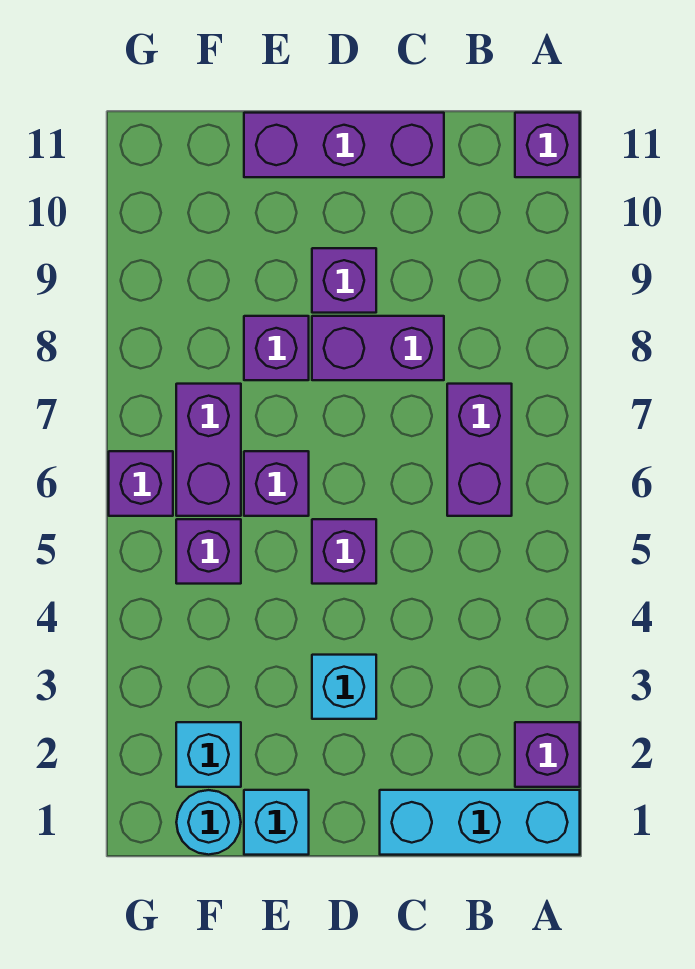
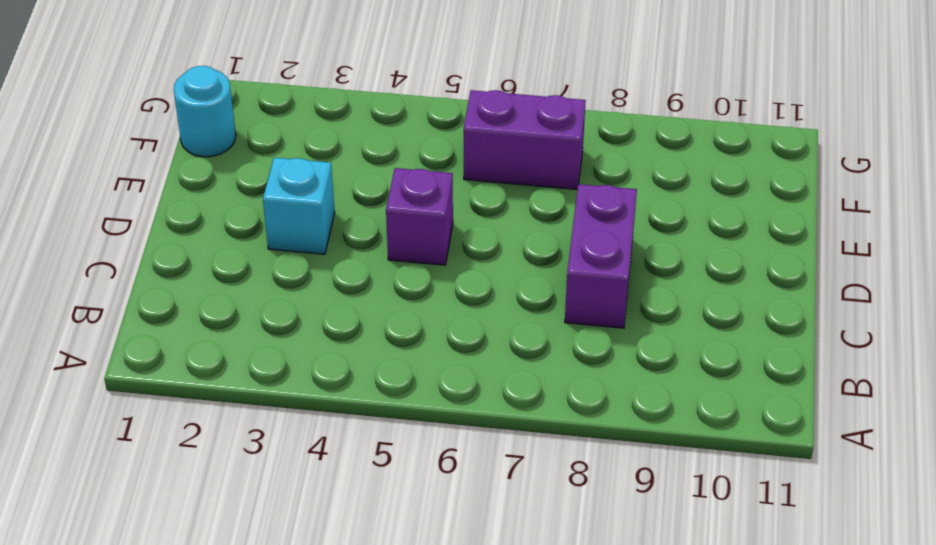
none -> cyan 1x3 brick [380,790,580,855]
none -> purple 1x1 brick [515,722,580,787]
none -> purple 1x1 brick [515,113,580,177]

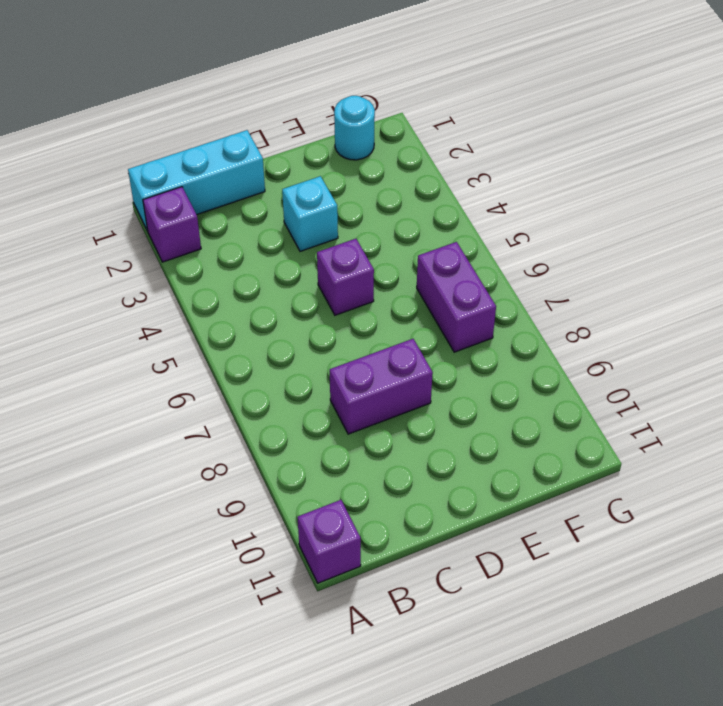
none -> purple 1x2 brick [447,384,512,516]
none -> purple 1x3 brick [244,113,444,177]
none -> purple 1x1 brick [312,248,376,313]

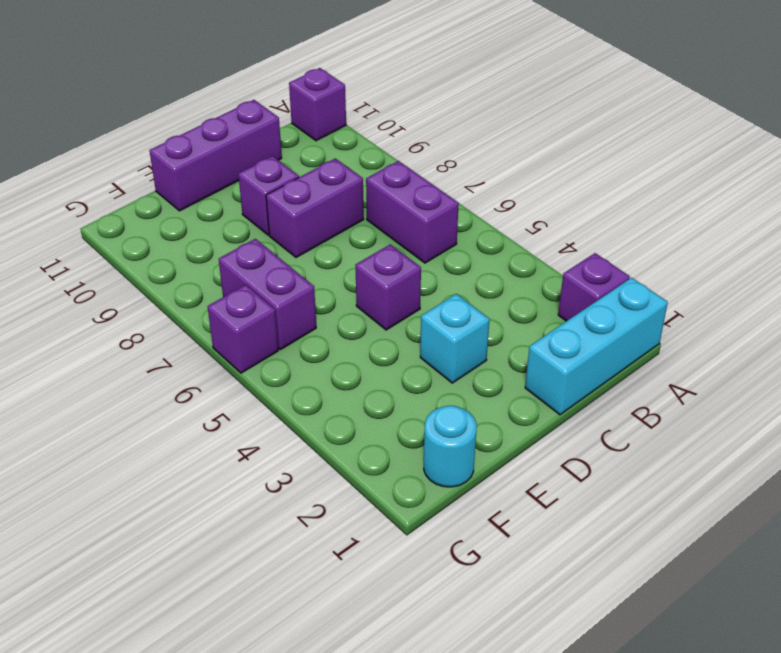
none -> cyan 1x1 brick [244,790,309,855]
none -> purple 1x1 brick [244,451,309,516]
none -> purple 1x1 brick [244,316,309,380]

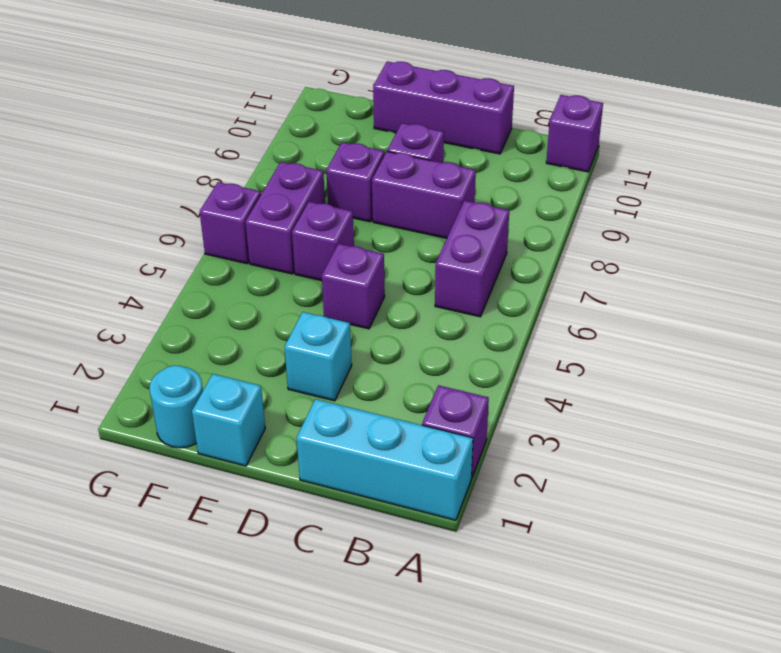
none -> cyan 1x1 brick [176,722,241,787]
none -> purple 1x1 brick [176,519,241,584]

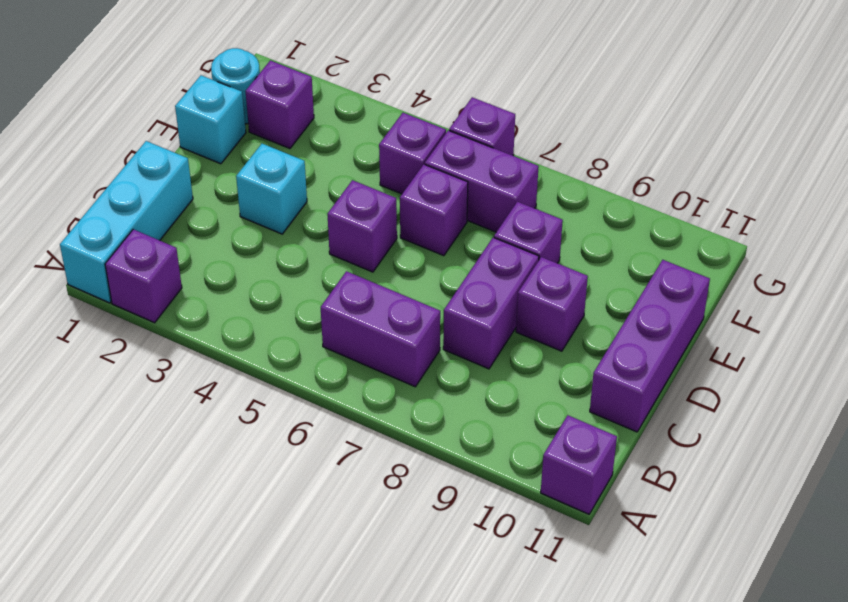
purple 1x1 brick [245,60,314,149] -> cyan 1x1 brick [176,722,241,787]

